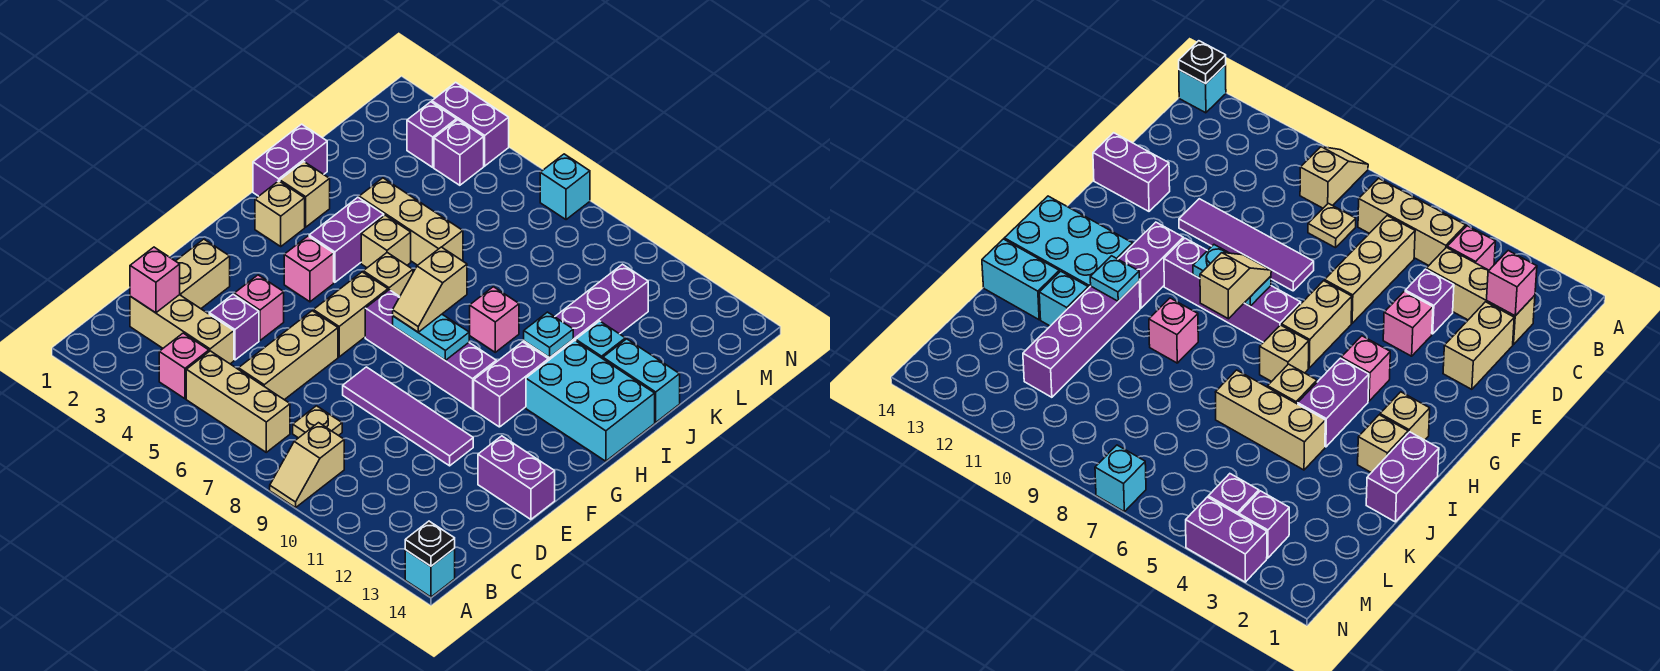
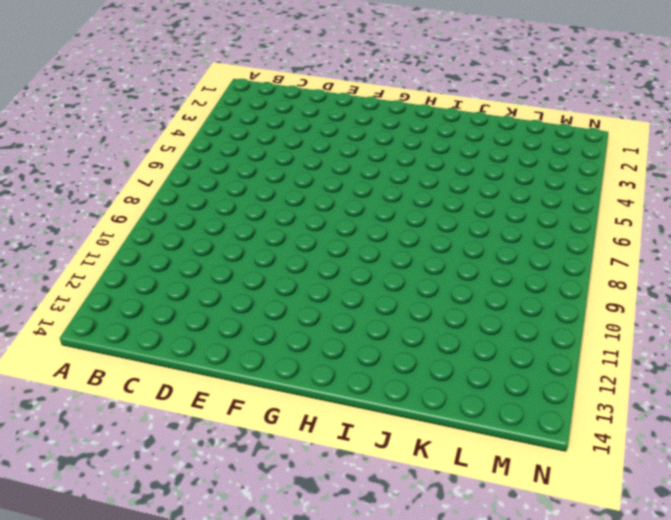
none -> tan 1x2 slope [270,423,344,508]
none -> cyan 1x1 brick [405,549,455,597]
none -> pink 1x1 brick [159,333,209,399]
none -> tan 1x3 brick [186,351,290,452]

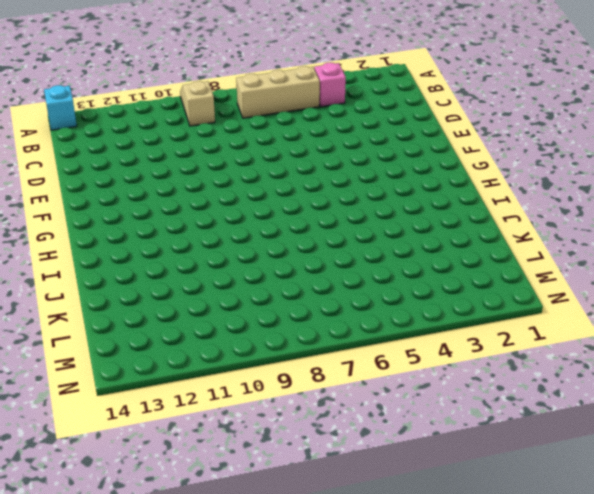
none -> tan 1x3 brick [130,295,234,364]
none -> tan 1x3 brick [238,311,338,400]
none -> tan 1x1 plate [293,406,342,438]
none -> tan 1x2 brick [176,239,230,309]

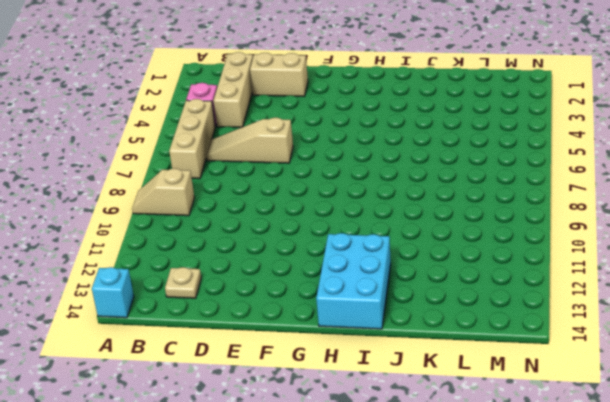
tan 1x3 slope [206,118,293,163] -> tan 1x3 brick [238,311,338,400]
tan 1x1 plate [165,267,201,298] -> tan 1x1 plate moved to [293,406,342,438]
none -> purple 1x1 brick [209,294,259,360]
none -> pink 1x1 brick [234,275,284,340]
none -> purple 1x4 tile [343,367,473,466]
none -> purple 1x2 brick [478,436,555,519]

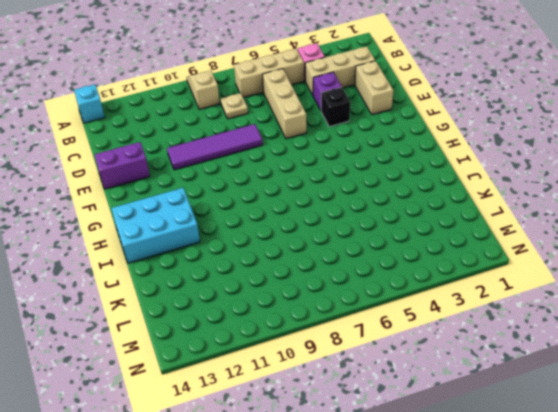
black 1x1 brick [321,87,350,127] -> pink 1x1 brick [234,275,284,340]
none -> tan 1x2 brick [313,272,388,357]
none -> pink 1x1 brick [284,236,334,302]
none -> purple 1x4 brick [365,290,496,409]
none -> purple 1x2 brick [474,342,548,427]

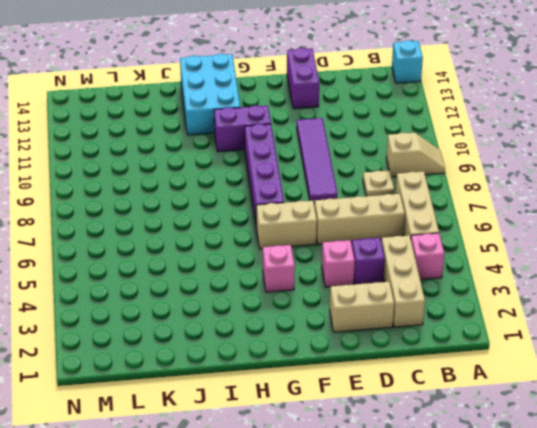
none -> tan 1x1 brick [255,181,305,246]
none -> purple 1x2 brick [309,197,384,282]
none -> tan 1x1 brick [363,253,413,296]
none -> purple 1x2 brick [253,124,327,196]

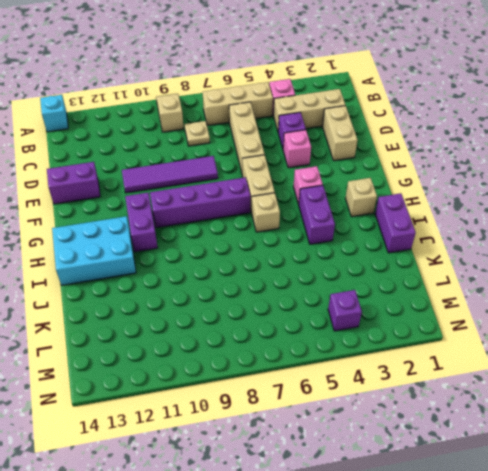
none -> tan 1x1 brick [280,162,330,227]
none -> tan 1x1 brick [361,215,411,268]
none -> pink 1x1 brick [470,287,519,352]
none -> purple 1x4 brick [524,264,648,360]

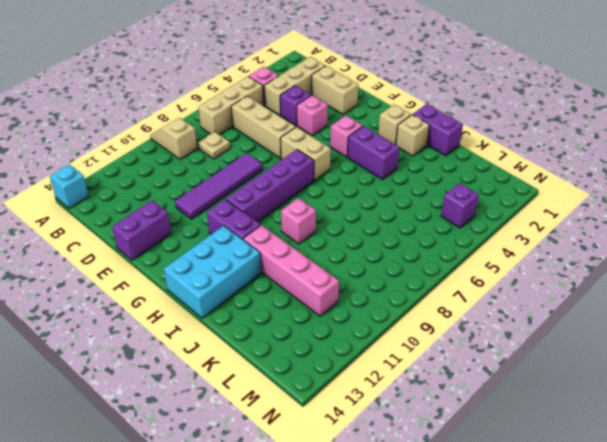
pink 1x4 brick [243,225,339,316] -> purple 1x4 brick [524,264,648,360]
none -> tan 1x1 brick [363,253,413,296]
none -> tan 1x1 brick [361,215,411,268]
none -> tan 1x3 brick [359,178,463,265]
none -> cyan 1x1 brick [576,321,625,359]

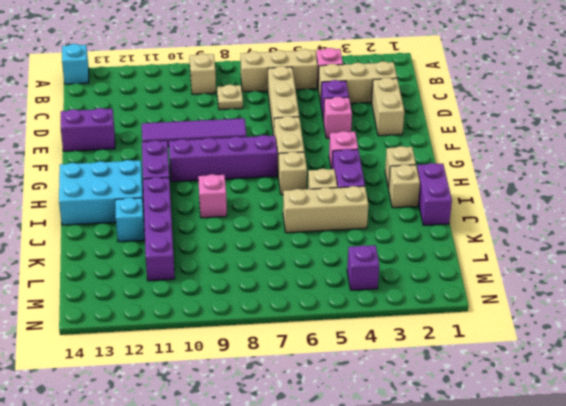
none -> cyan 1x2 brick [603,339,680,422]
none -> purple 1x1 brick [407,102,457,167]
none -> purple 1x2 brick [432,82,509,166]
none -> cyan 1x1 brick [540,154,590,220]

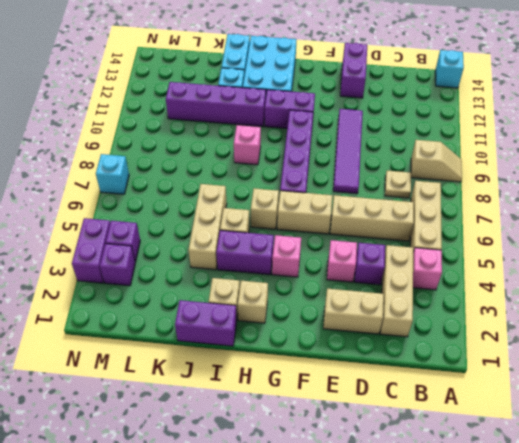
none -> black 1x1 plate [405,521,455,566]
none -> pink 1x1 brick [130,247,180,313]
none -> cyan 1x2 plate [393,314,469,360]
none -> cyan 1x1 plate [524,312,573,358]

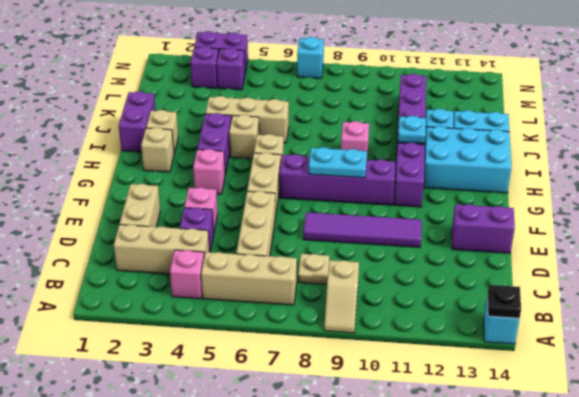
none -> pink 1x1 brick [130,247,180,313]
none -> tan 1x2 slope [393,247,467,332]

